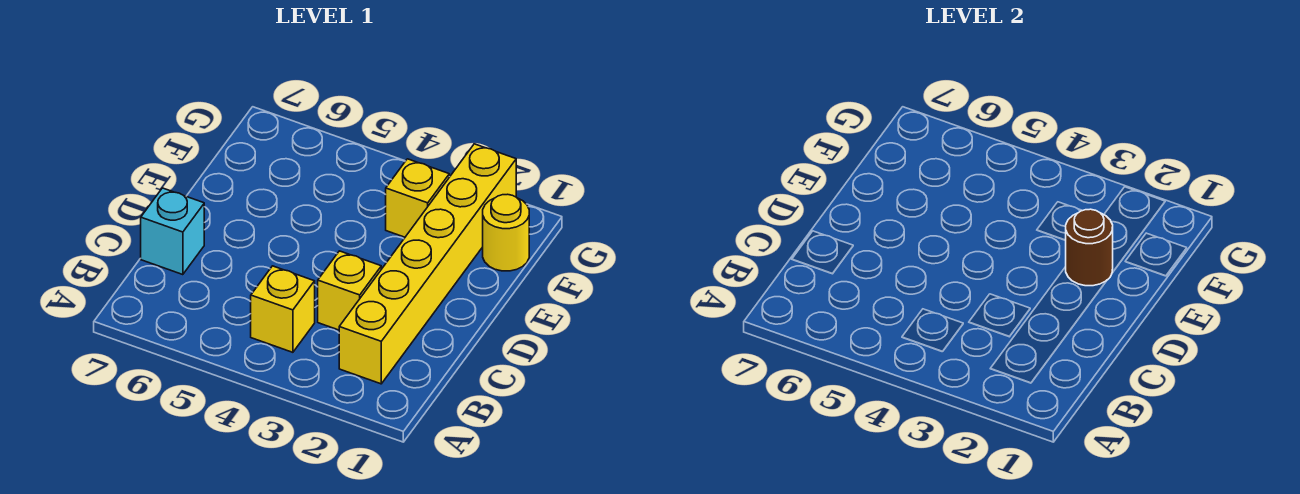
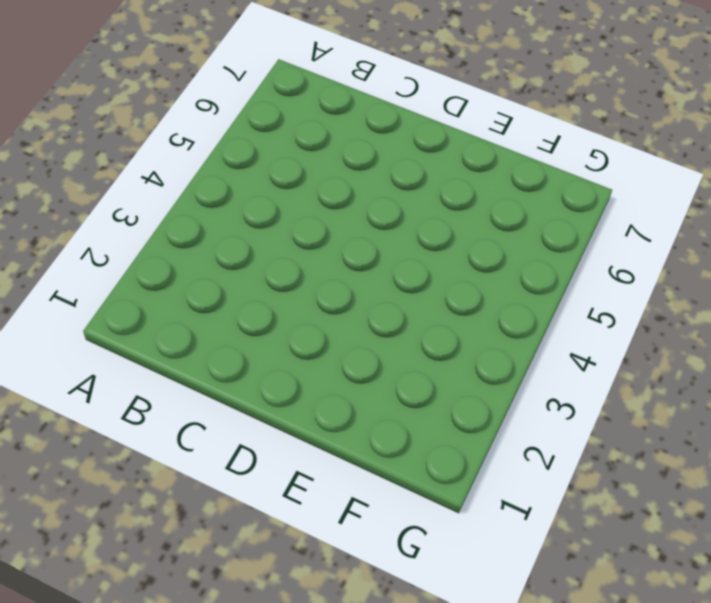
none -> yellow 1x6 brick [339,144,516,384]
none -> yellow 1x1 brick [251,266,315,352]

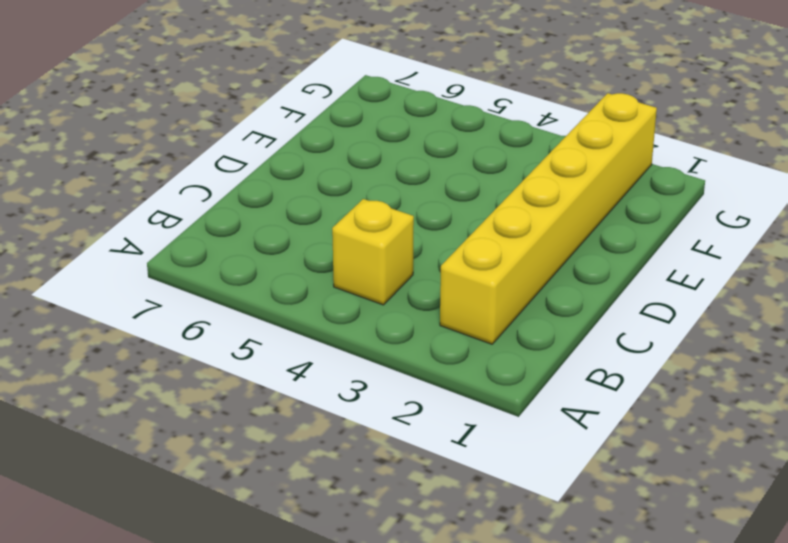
none -> yellow 1x1 brick [318,251,381,330]
none -> cyan 1x1 brick [141,188,204,275]

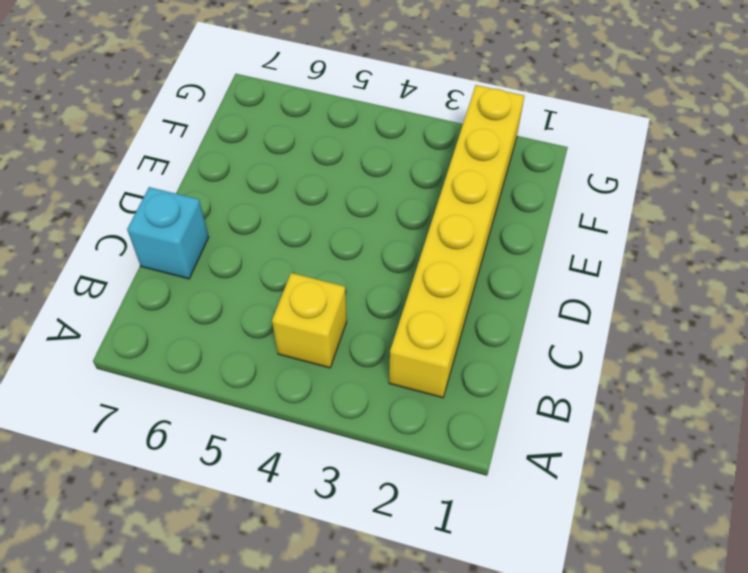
none -> yellow 1x1 brick [318,251,381,330]
none -> yellow 1x1 round brick [483,194,529,271]

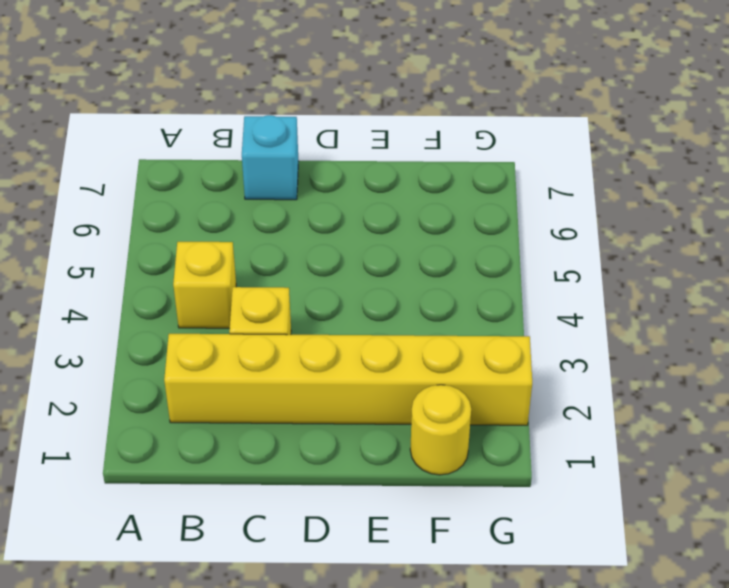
none -> yellow 1x1 brick [386,159,449,237]
none -> brown 1x1 round brick [1066,209,1113,286]

